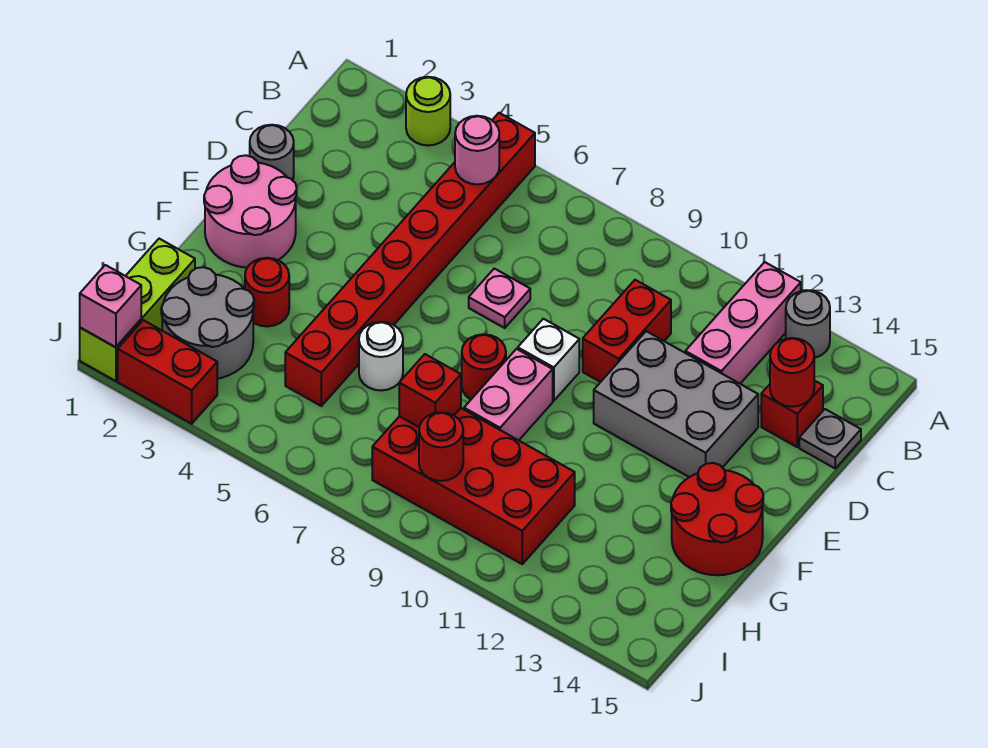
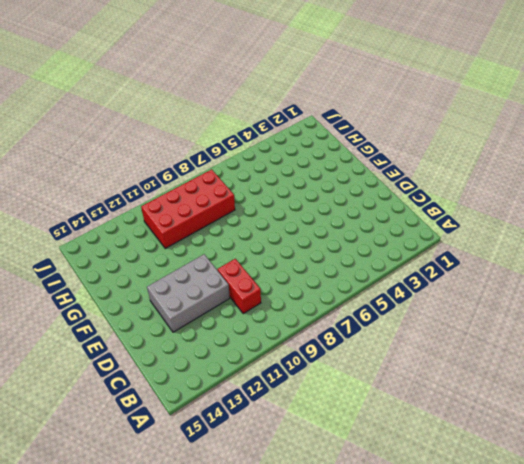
none -> lime 1x1 round brick [406,77,450,146]
none -> red 1x8 brick [285,113,535,406]
none -> pink 1x3 brick [685,262,801,384]

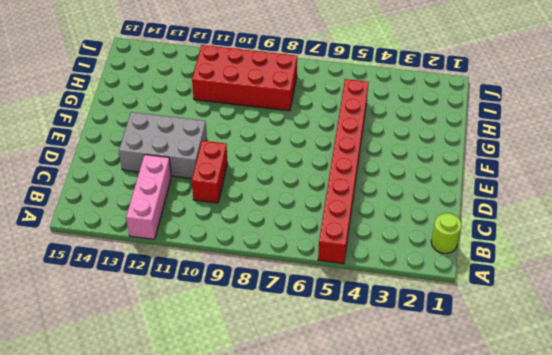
lime 1x1 round brick [431,213,462,253] -> lime 1x1 round brick moved to [406,77,450,146]
none -> grey 1x1 round brick [786,290,830,358]
none -> red 1x1 brick [761,380,823,447]
none -> grey 1x1 plate [799,409,861,468]

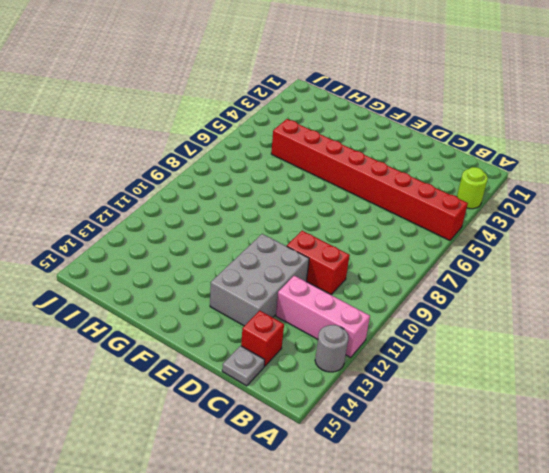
none -> grey 1x1 round brick [250,125,294,180]
none -> pink 1x1 plate [469,268,530,328]
none -> pink 2x2 round brick [204,155,297,268]

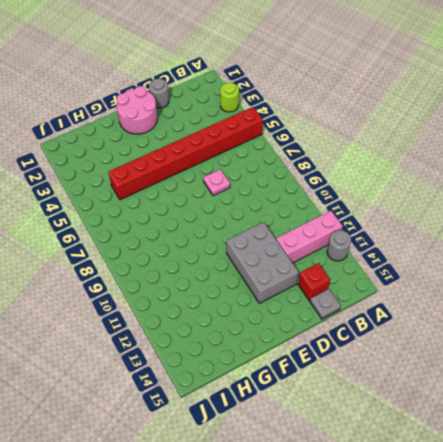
none -> red 1x2 brick [583,280,671,382]
none -> white 1x1 brick [518,319,579,401]
none -> red 1x1 round brick [462,334,506,399]

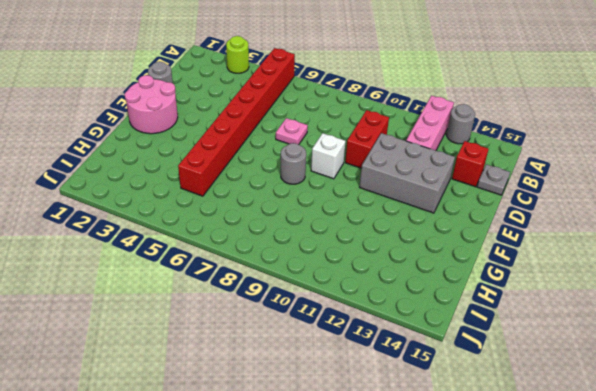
grey 1x1 round brick [281,143,306,184] -> red 1x1 round brick [462,334,506,399]
none -> pink 1x2 brick [464,349,553,440]
none -> red 2x2 round brick [671,463,763,575]
none -> red 1x1 round brick [245,258,289,327]

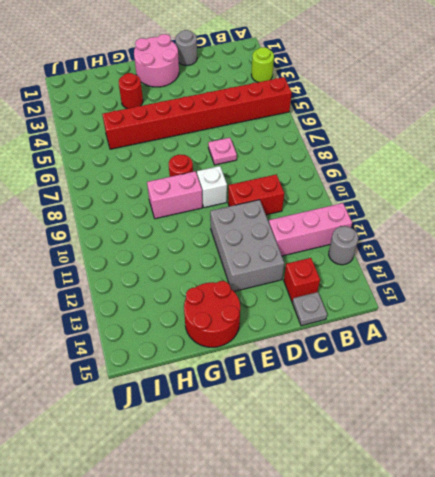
none -> white 1x1 round brick [359,322,403,391]
none -> lime 1x3 brick [80,239,195,381]
none -> grey 2x2 round brick [161,267,254,379]

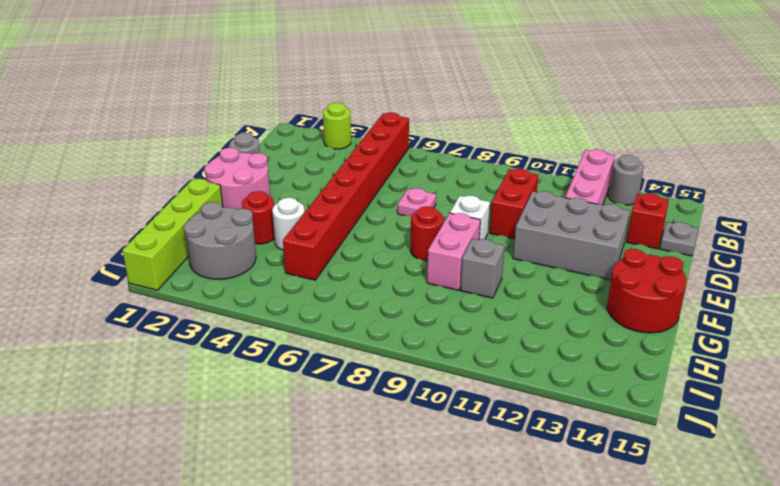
lime 1x4 brick [122,179,223,290] -> lime 1x3 brick [80,239,195,381]
white 1x1 round brick [272,198,305,250] -> white 1x1 round brick moved to [359,322,403,391]
grey 1x1 brick [460,239,505,298] -> none
none -> red 2x4 brick [372,408,575,564]
none -> red 1x2 brick [118,320,217,424]
none -> pink 1x1 round brick [455,116,499,184]

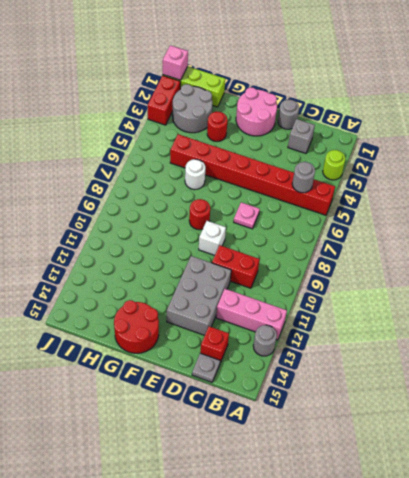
grey 1x1 round brick [292,162,315,193] -> pink 1x1 round brick [455,116,499,184]
grey 1x1 brick [288,119,315,153] -> none
none -> pink 1x2 brick [464,349,553,440]
none -> red 2x4 brick [372,408,575,564]
none -> red 1x1 round brick [770,338,814,407]

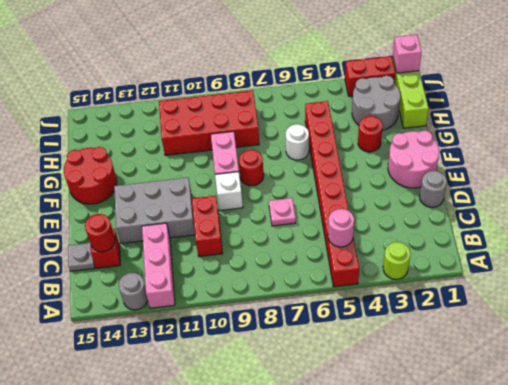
none -> red 1x1 brick [399,354,461,427]
none -> red 1x1 round brick [419,412,463,481]

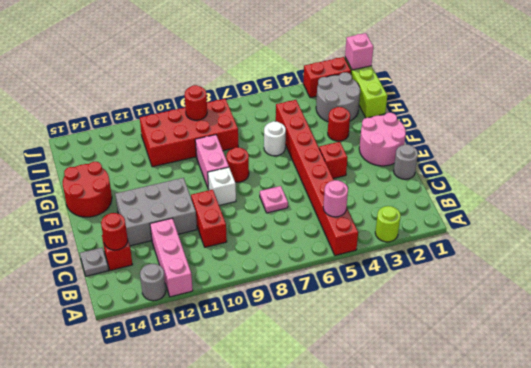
red 1x1 brick [319,142,348,178] -> red 1x1 brick moved to [399,354,461,427]

